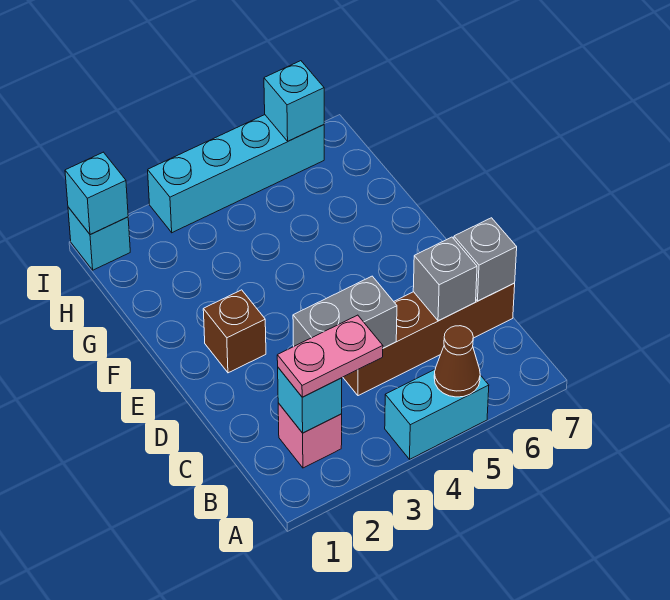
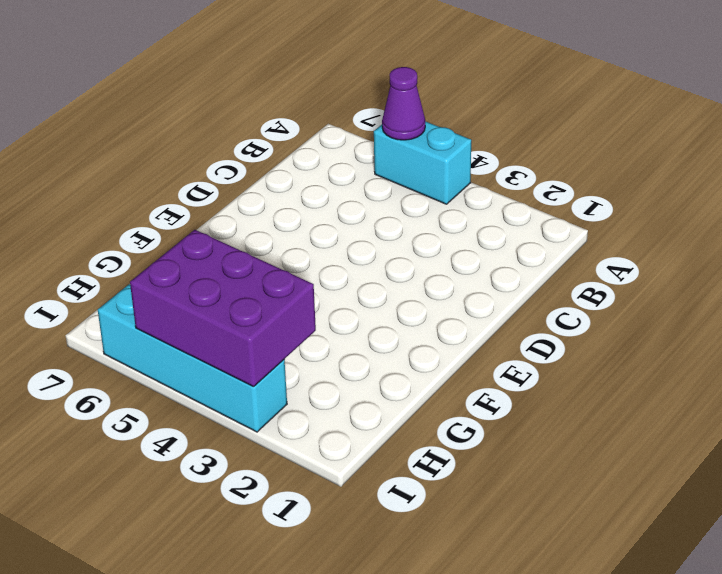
purple 1x1 cone [382,67,425,140] -> brown 1x1 cone [434,326,480,397]
purple 2x3 brick [130,230,316,387] -> none
none -> pink 1x1 brick [278,403,342,468]
none -> brown 1x4 brick [343,283,515,396]
none -> brown 1x1 brick [203,290,266,373]

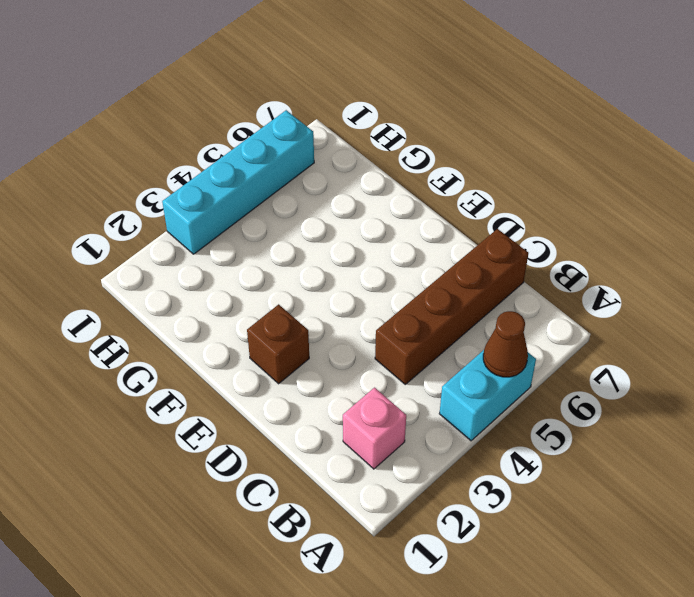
none -> cyan 1x1 brick [68,207,130,270]
none -> cyan 1x1 brick [278,368,342,433]
none -> grey 1x2 brick [293,276,397,348]

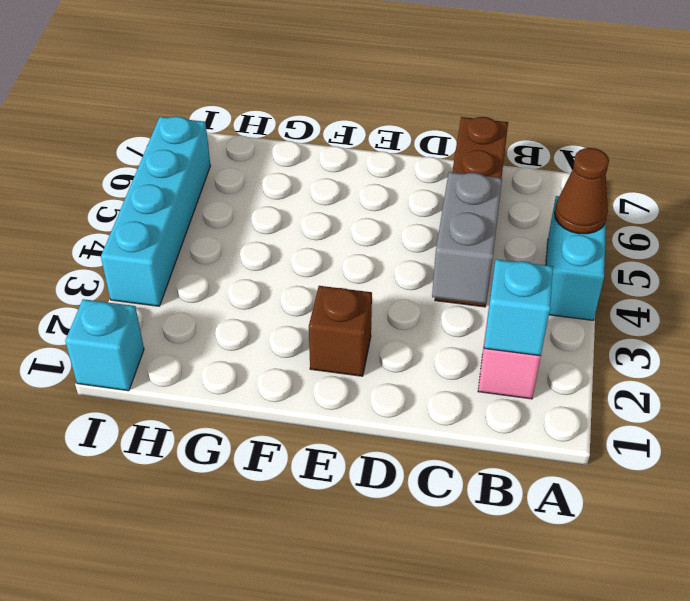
none -> grey 1x1 brick [413,237,477,321]
none -> grey 1x1 brick [454,218,517,301]
none -> cyan 1x1 brick [65,152,128,235]

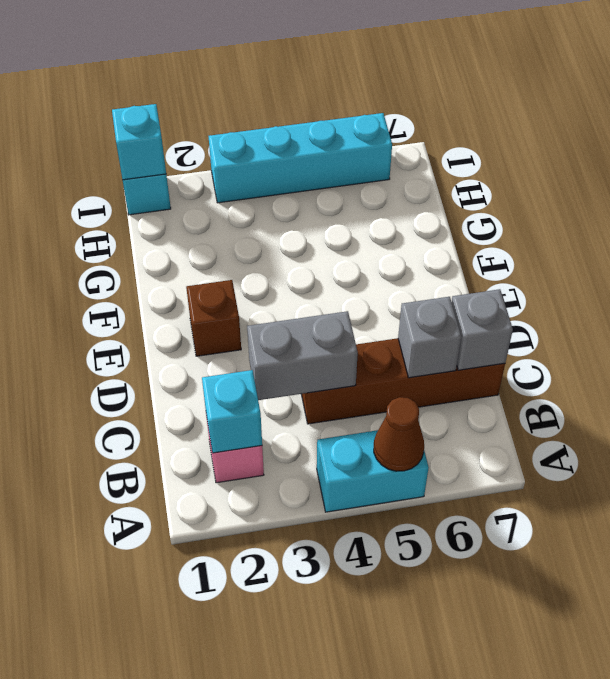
none -> cyan 1x1 brick [264,61,324,141]
none -> pink 1x2 plate [277,315,383,397]

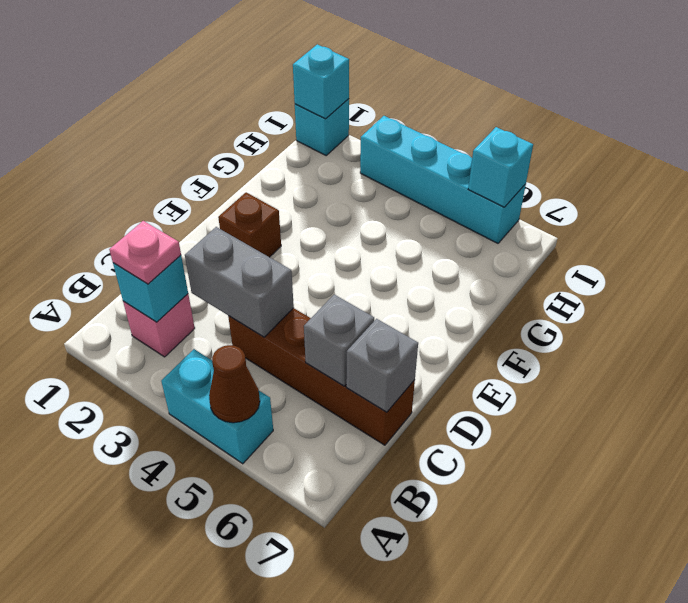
pink 1x1 plate [109,221,181,284] -> pink 1x2 plate [277,315,383,397]

